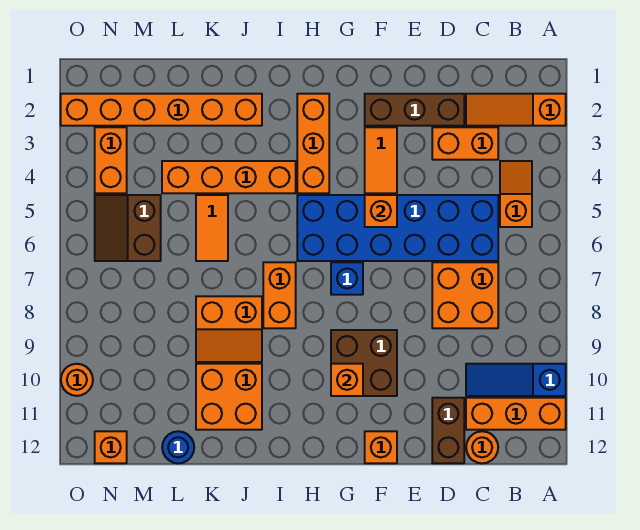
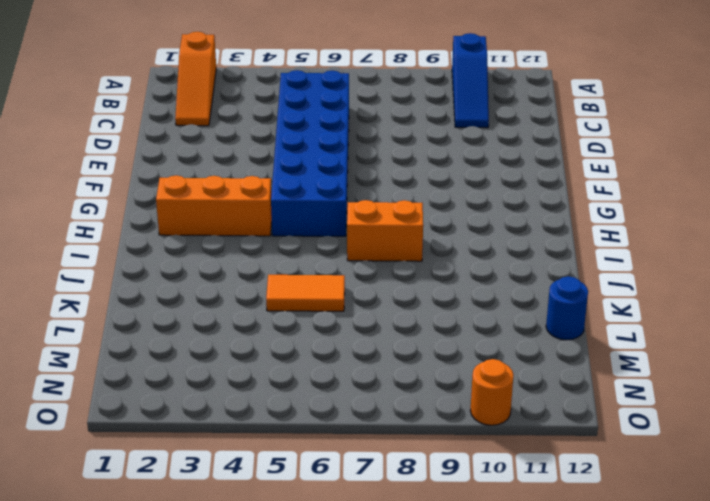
none -> orange 1x3 brick [466,398,566,430]
none -> orange 1x2 slope [500,161,532,227]
none -> orange 1x2 brick [432,127,498,160]

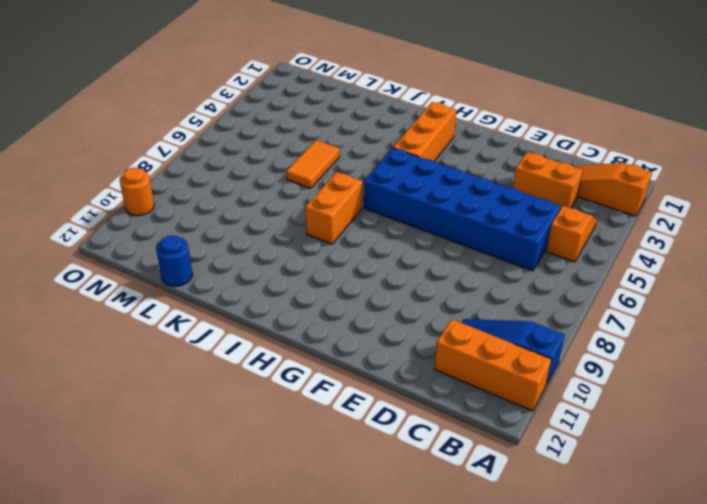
none -> orange 2x2 brick [432,262,498,328]
none -> orange 1x1 round brick [466,431,498,463]
none -> brown 1x3 brick [365,94,464,126]

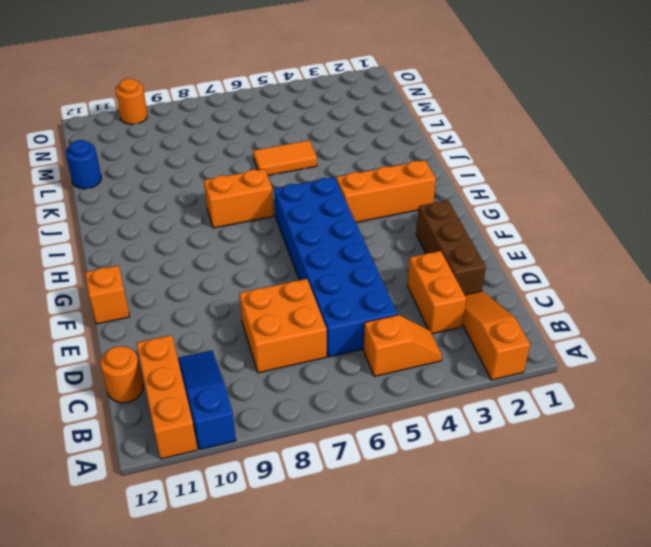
none -> brown 1x2 brick [432,398,464,463]
none -> orange 1x2 tile [365,127,397,193]
none -> brown 2x2 brick [331,330,397,396]

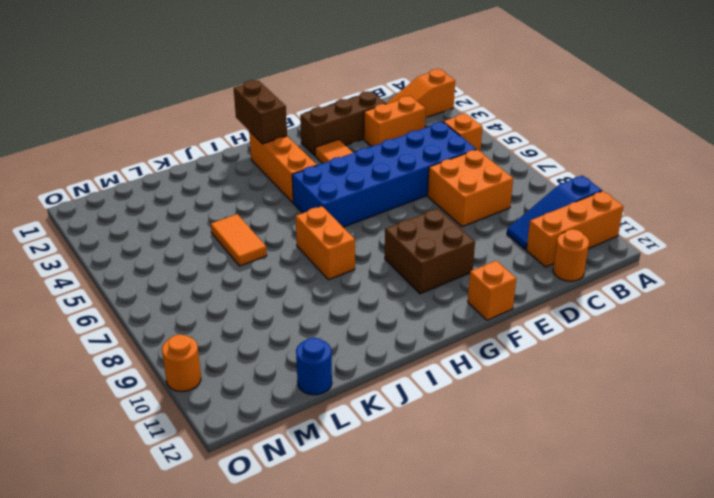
brown 1x2 brick [234,80,287,144] -> brown 1x2 brick moved to [432,398,464,463]
none -> blue 1x1 brick [331,262,363,295]
none -> orange 1x4 brick [162,161,296,193]
none -> orange 1x6 brick [61,94,262,126]

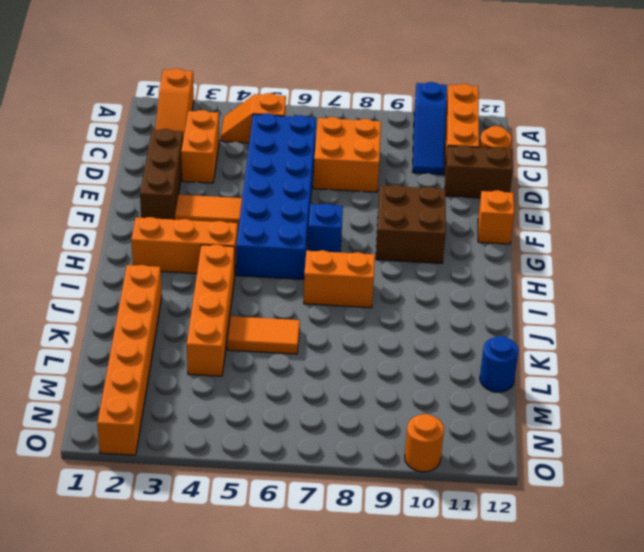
none -> orange 2x2 slope [196,296,262,362]
none -> orange 2x2 brick [196,364,262,430]
none -> brown 2x2 slope [95,195,161,261]

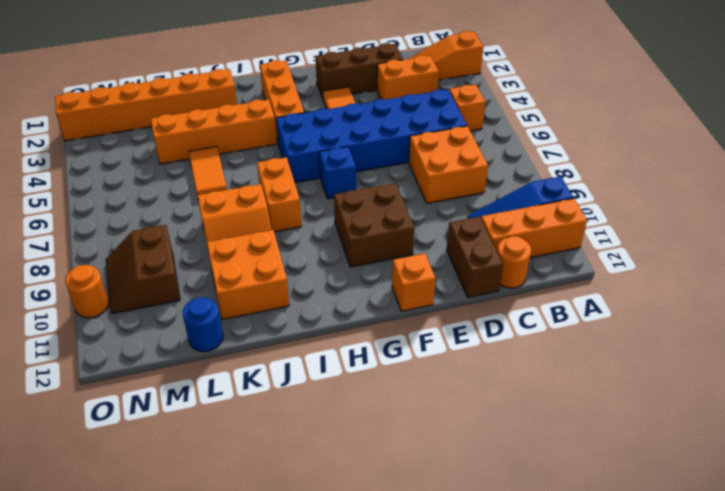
brown 2x2 slope [105,225,180,314] -> brown 2x2 slope moved to [95,195,161,261]
none -> orange 1x2 brick [95,127,127,193]
none -> orange 1x1 brick [95,431,127,463]
none -> orange 1x1 brick [365,195,397,227]

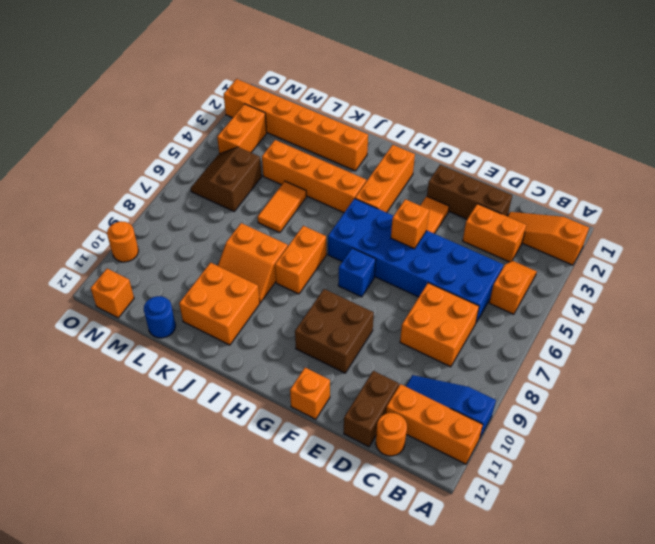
none -> orange 1x1 brick [331,364,363,396]

